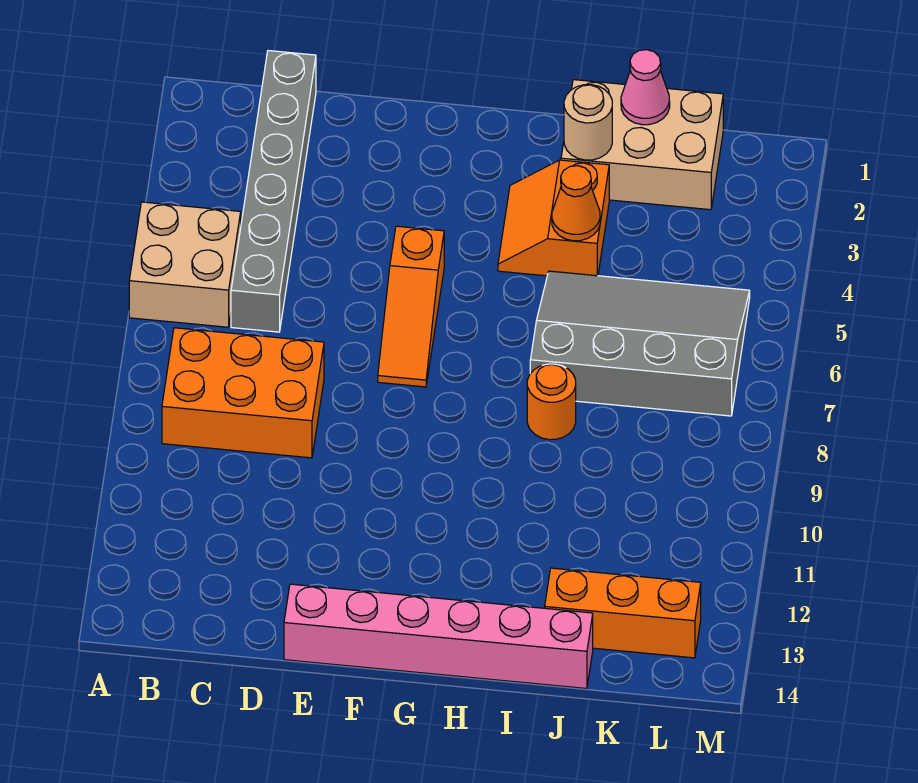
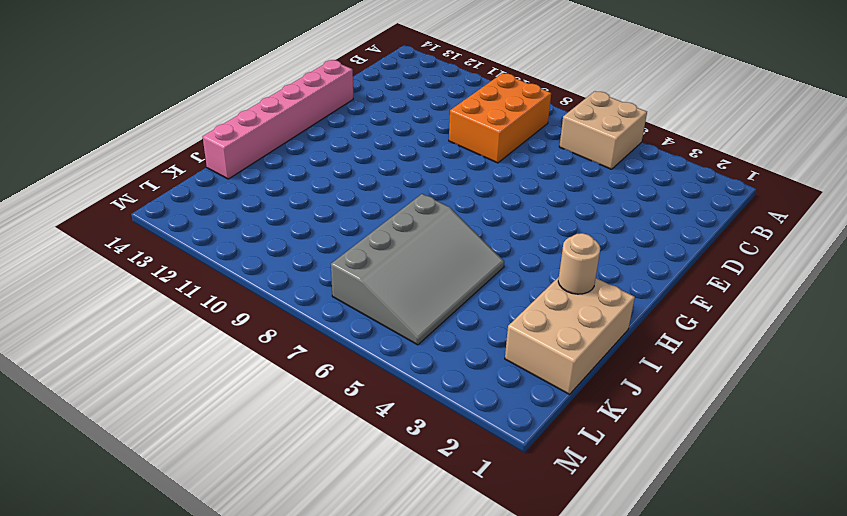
none -> grey 1x6 brick [231,51,316,332]
none -> orange 1x3 slope [378,226,444,387]
none -> orange 2x2 slope [498,160,609,276]

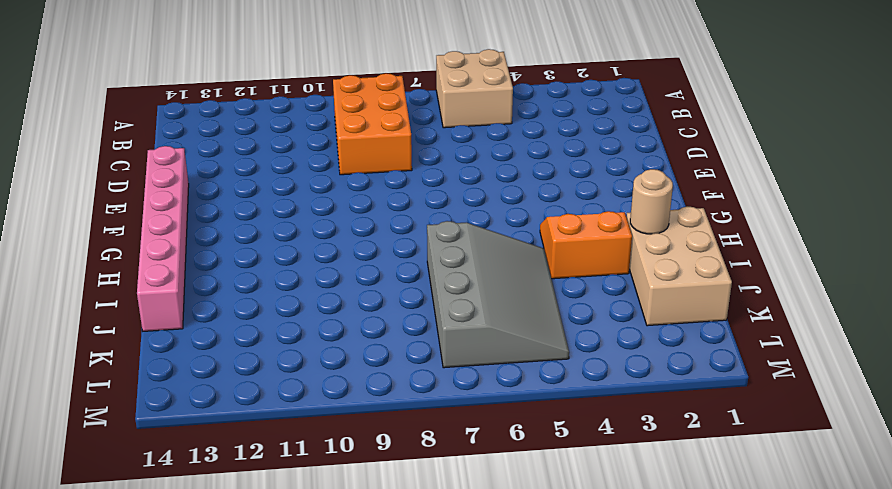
none -> grey 1x6 brick [231,51,316,332]
none -> orange 1x3 slope [378,226,444,387]
none -> orange 1x1 round brick [527,364,576,440]

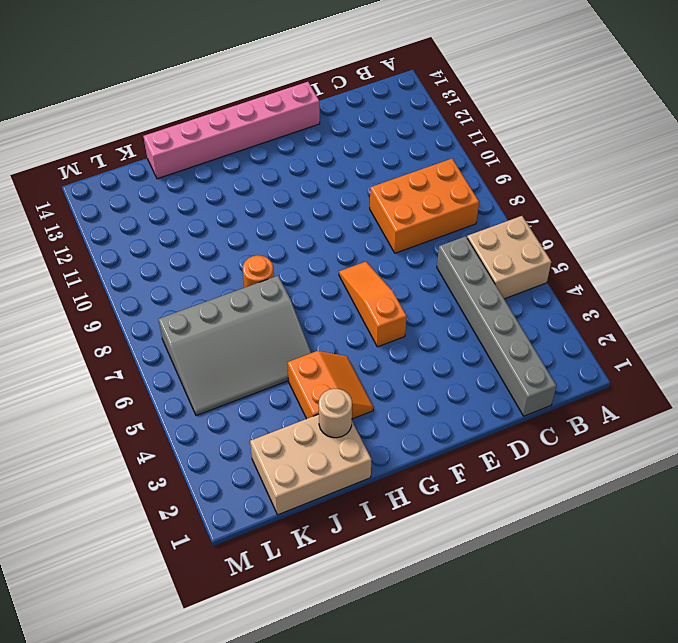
none -> orange 1x3 brick [545,568,701,658]
none -> orange 1x1 cone [552,166,600,241]
none -> pink 1x1 cone [621,50,670,125]

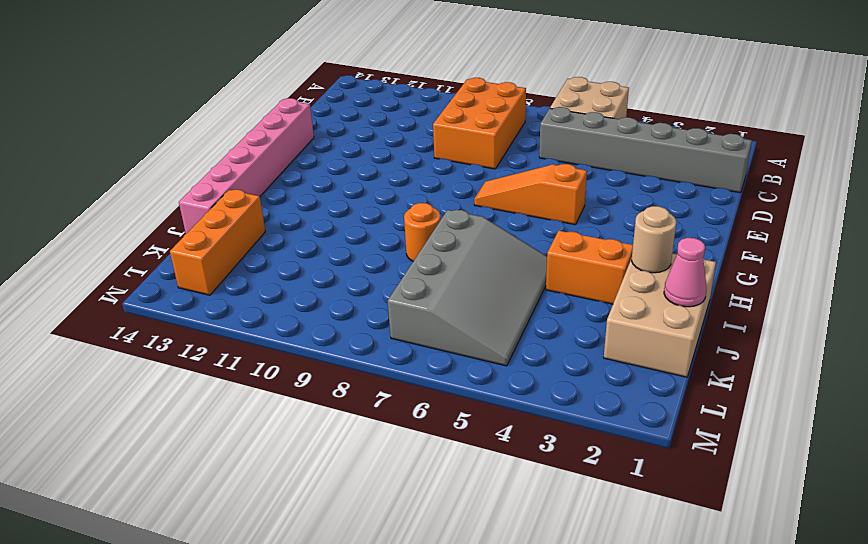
none -> orange 1x1 cone [552,166,600,241]

